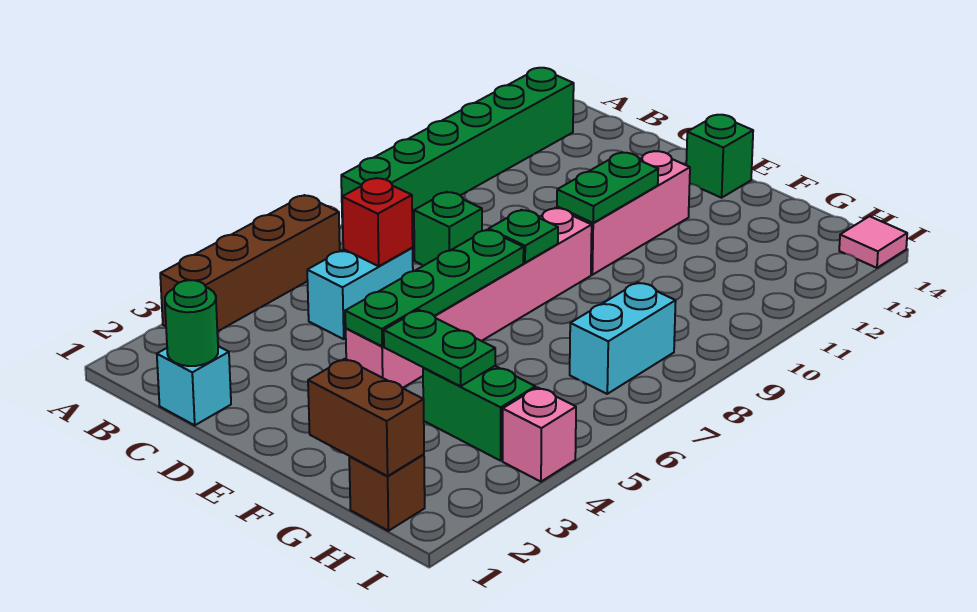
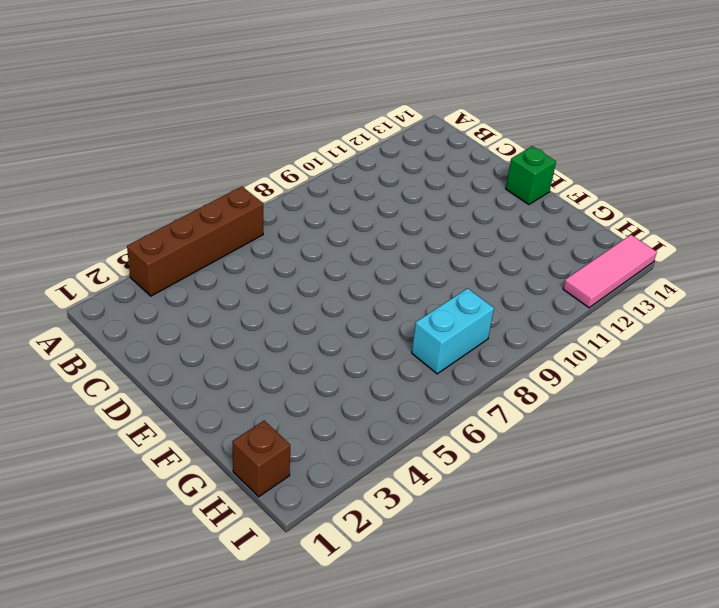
pink 1x3 tile [563,235,657,308] -> pink 1x1 tile [839,216,907,268]
none -> green 1x6 brick [341,68,574,226]
none -> cyan 1x1 brick [157,346,231,425]
none -> cyan 1x2 brick [307,248,413,339]

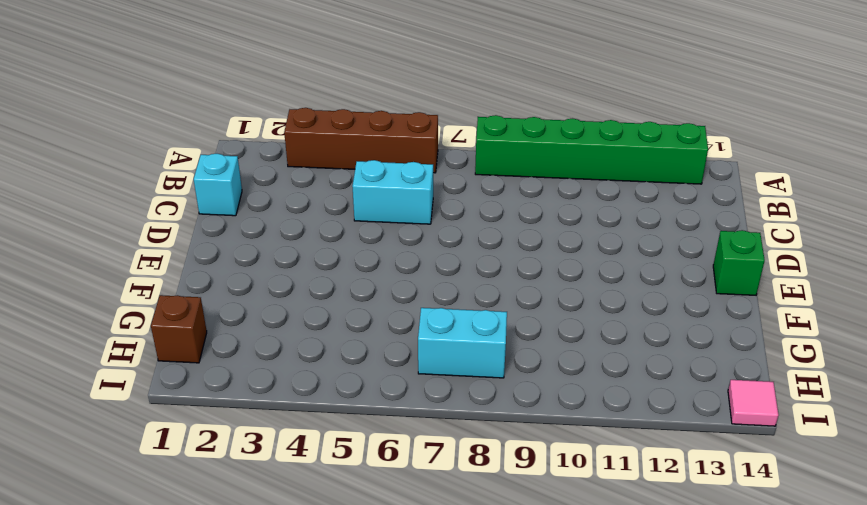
none -> green 1x1 brick [414,192,482,266]
none -> pink 1x6 brick [346,208,592,388]
none -> pink 1x3 brick [557,151,690,275]

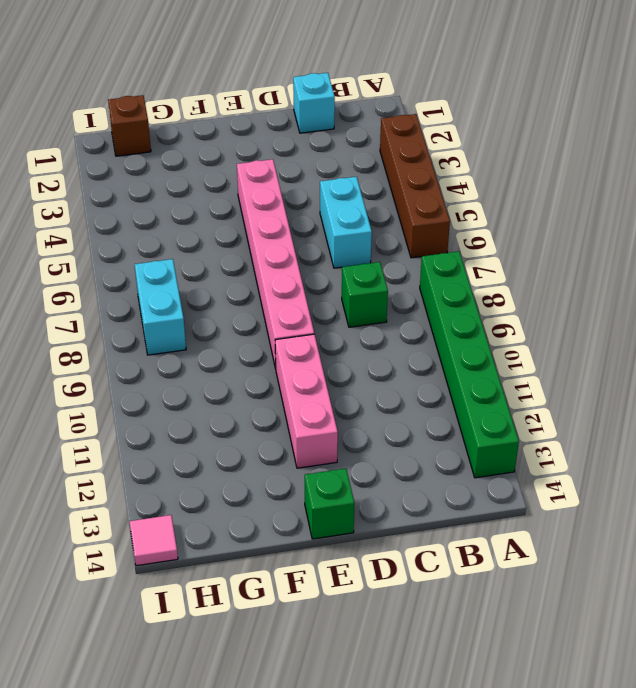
none -> green 1x2 brick [423,366,535,461]
none -> pink 1x1 brick [503,387,576,482]
none -> green 1x1 round brick [165,280,218,366]

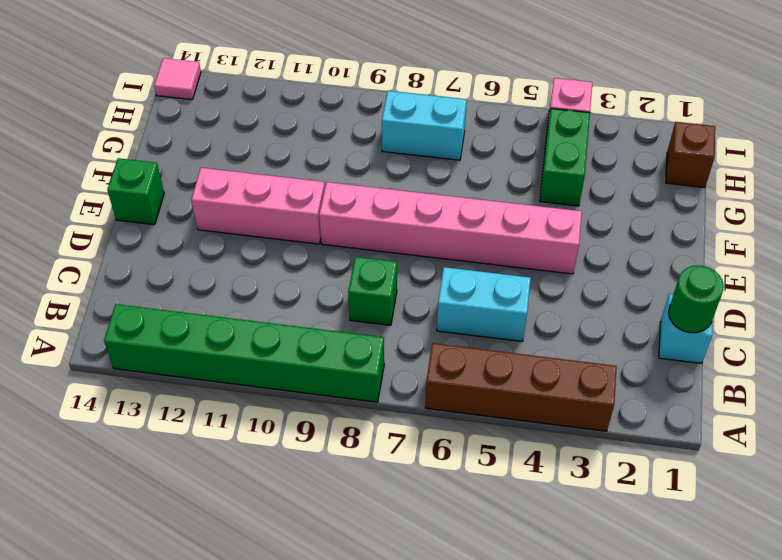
none -> red 1x1 brick [342,178,413,266]
none -> green 1x4 plate [345,230,524,346]
none -> green 1x1 plate [489,210,558,263]

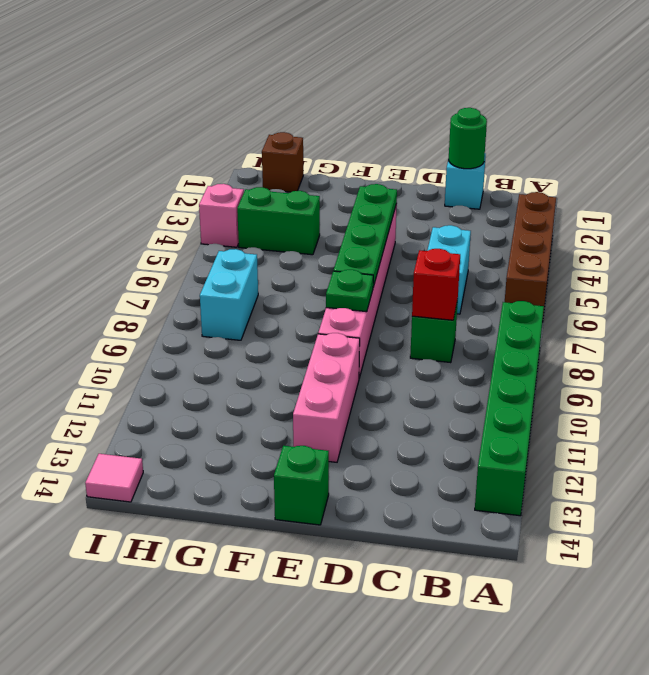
red 1x1 brick [412,249,460,320] -> red 1x1 brick moved to [342,178,413,266]
none -> green 1x2 plate [557,153,658,223]
none -> green 1x2 plate [384,310,495,386]
none -> brown 1x2 brick [308,359,424,476]

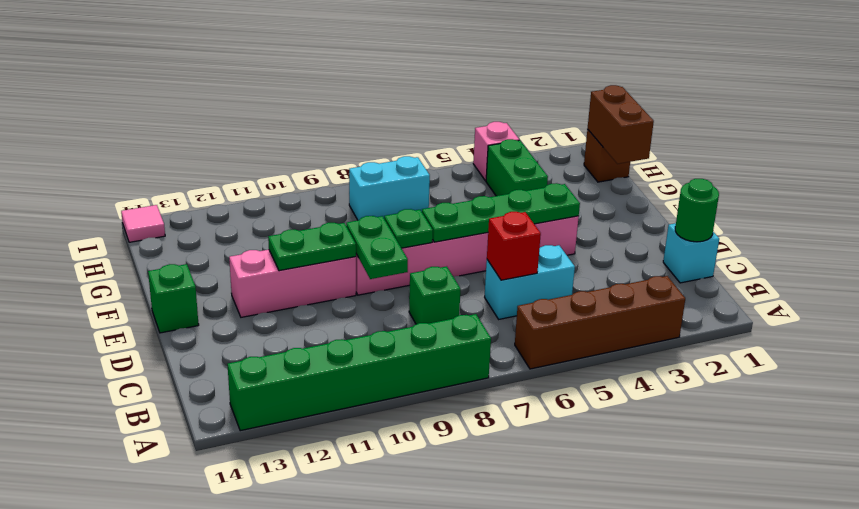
green 1x2 plate [346,216,408,279] -> green 1x2 plate moved to [384,310,495,386]

